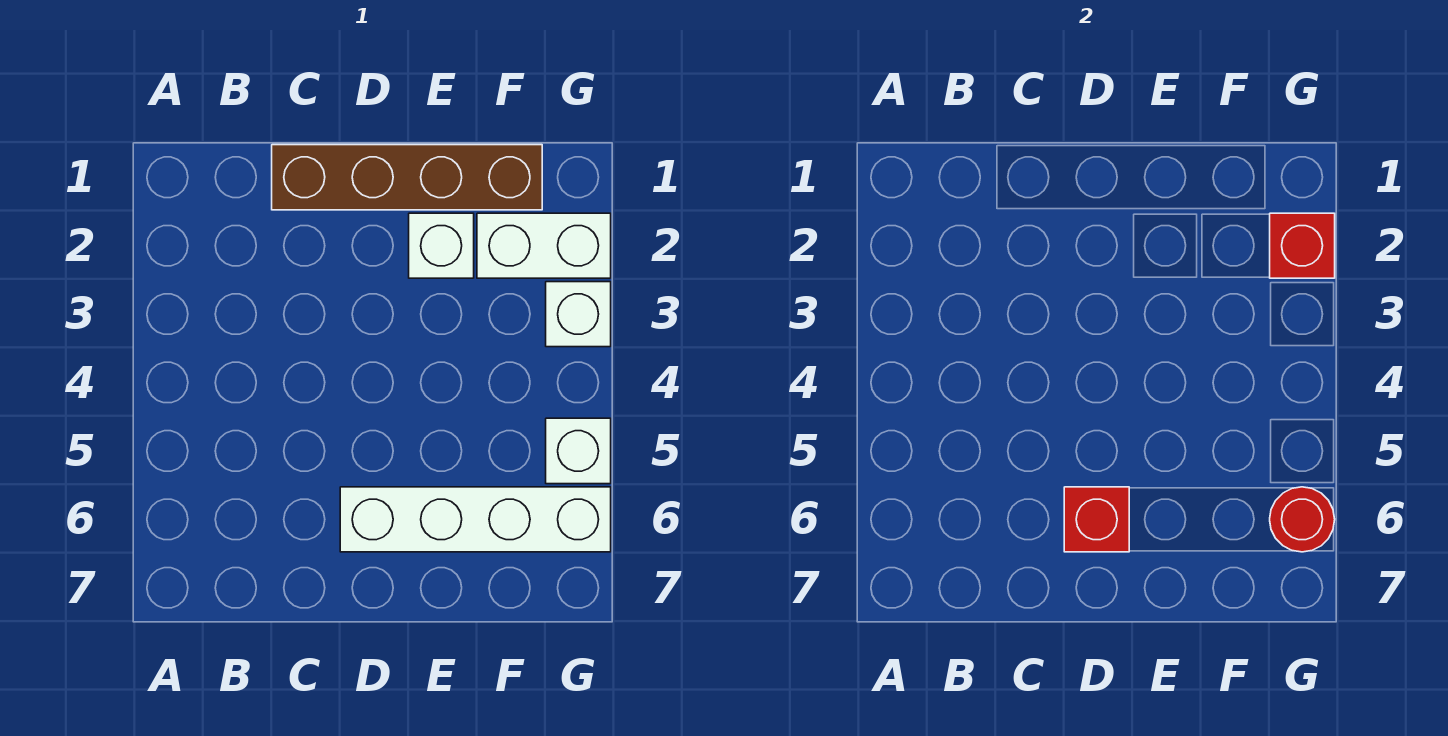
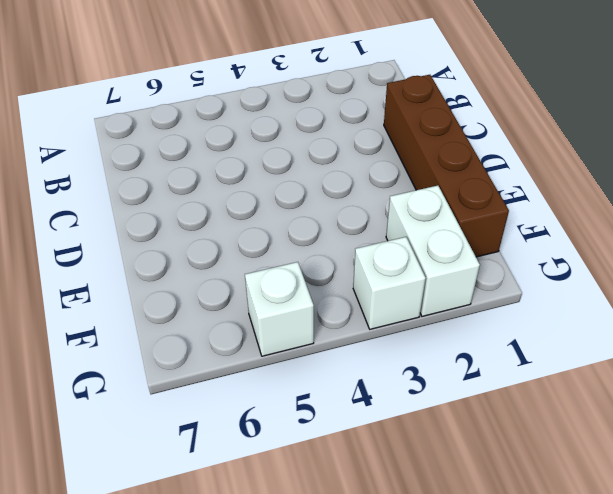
none -> white 1x4 brick [340,487,611,552]
none -> white 1x1 brick [409,213,474,278]

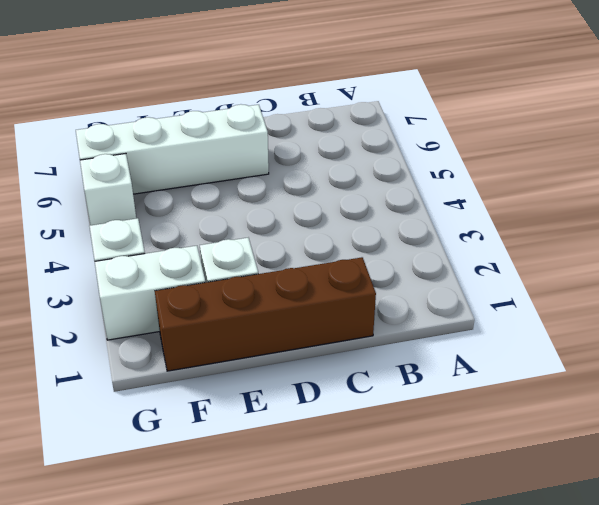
none -> red 1x1 brick [1064,487,1129,552]
none -> red 1x1 brick [1270,213,1335,278]

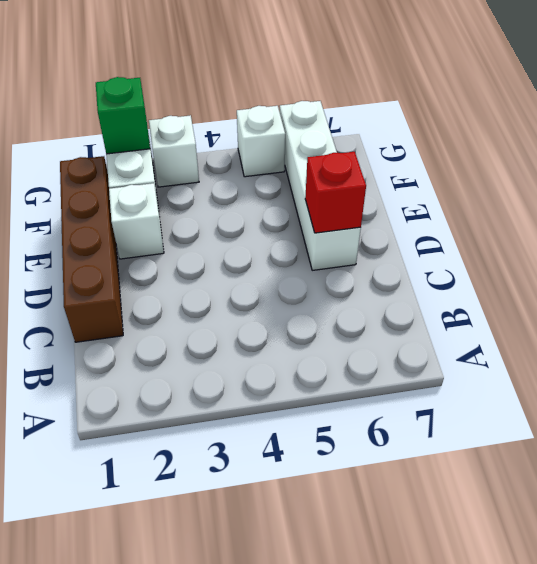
green 1x1 brick [96,77,150,154] -> red 1x1 brick [1270,213,1335,278]
none -> red 1x1 round brick [1270,487,1335,552]

